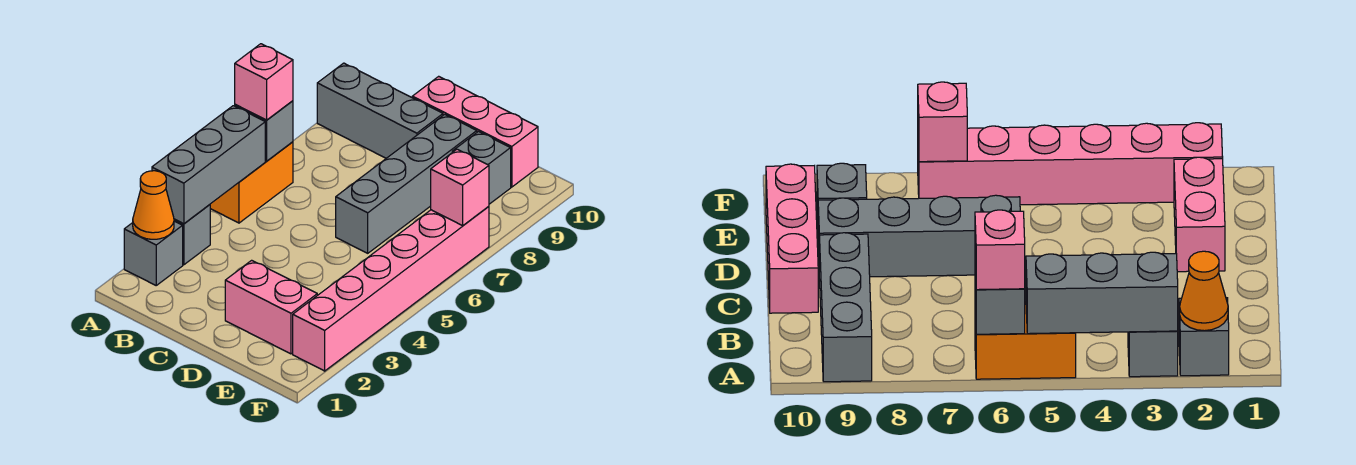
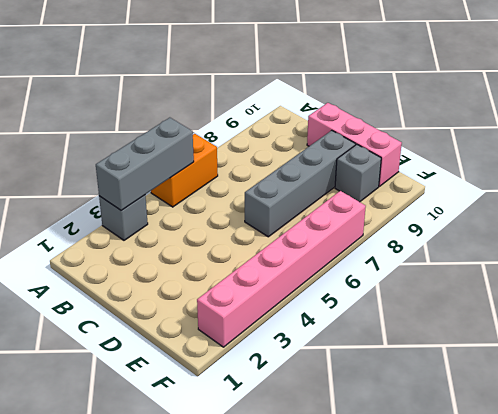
none -> grey 1x1 brick [124,221,183,285]
none -> grey 1x3 brick [317,63,443,158]
none -> pink 1x2 brick [225,260,317,354]

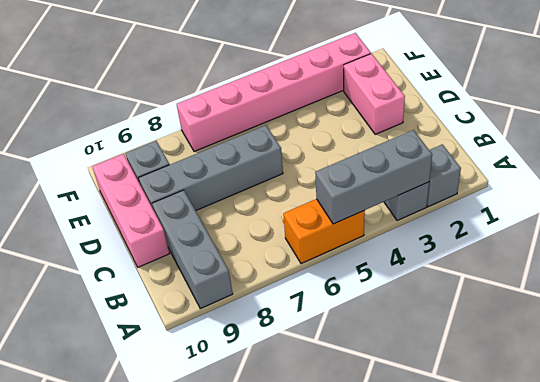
none -> orange 1x1 cone [133,171,174,239]
none -> grey 1x1 brick [235,101,293,161]
none -> pink 1x1 brick [431,149,489,226]

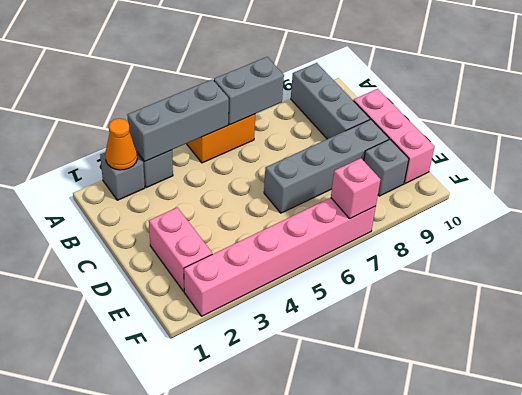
grey 1x2 brick [214,57,284,125] -> grey 1x1 brick [235,101,293,161]
none -> pink 1x1 brick [235,44,293,120]

